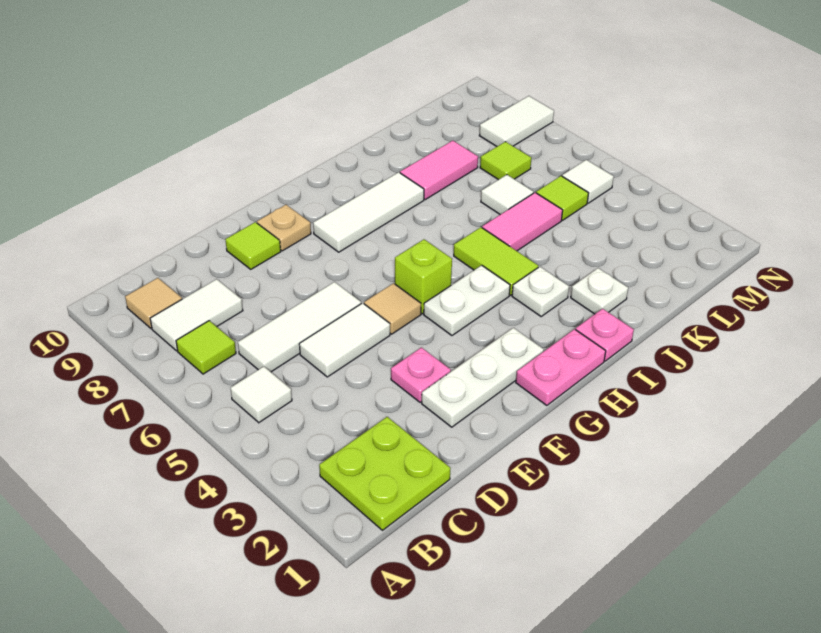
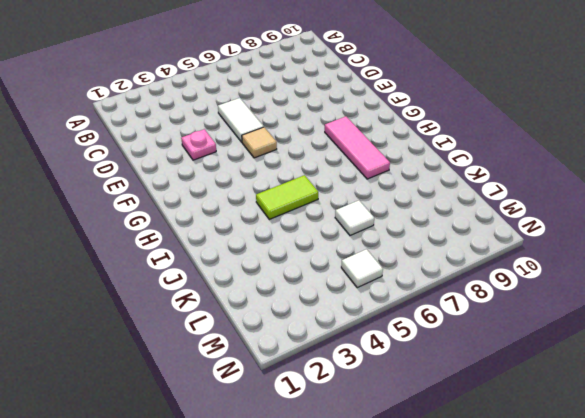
pink 1x3 tile [325,117,390,179] -> white 1x3 tile [313,172,424,252]
none -> lime 2x2 plate [319,417,450,530]
none -> white 1x1 tile [231,366,292,423]
none -> lime 1x1 tile [176,321,236,374]

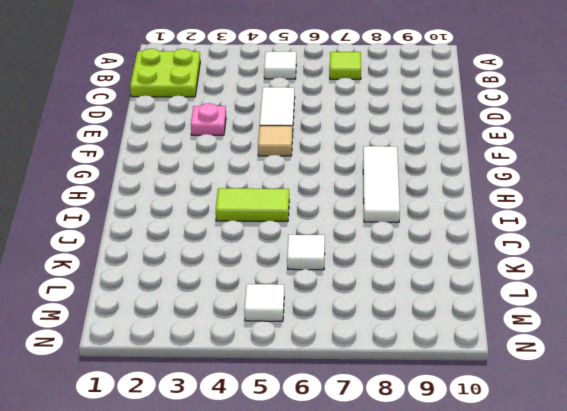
none -> white 1x2 tile [150,279,243,351]
none -> tan 1x1 tile [125,278,182,328]
none -> white 1x3 tile [238,282,361,372]

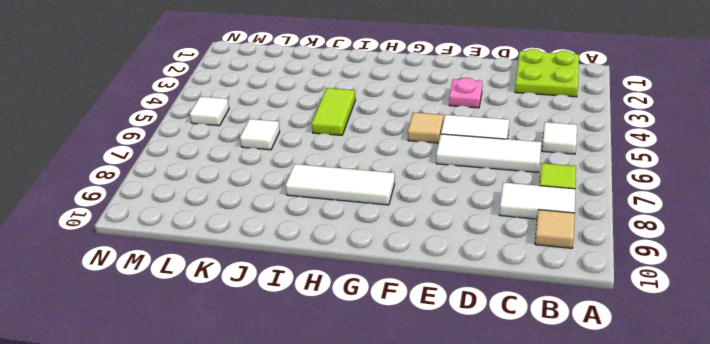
none -> white 1x3 plate [422,328,544,427]
none -> lime 1x1 tile [225,222,281,269]
none -> tan 1x1 plate [257,205,311,251]

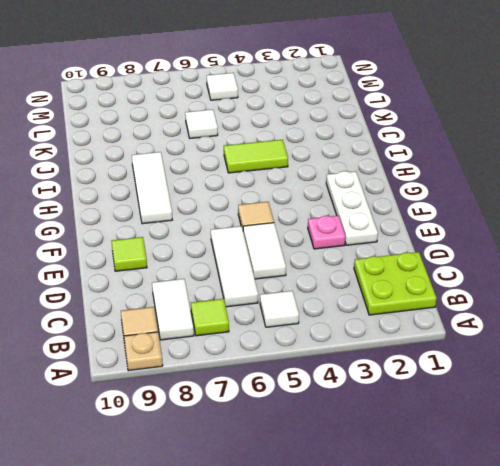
tan 1x1 plate [124,332,163,371] -> tan 1x1 plate moved to [257,205,311,251]
none -> pink 1x2 plate [516,329,606,406]
none -> white 1x2 plate [424,265,510,336]
none -> lime 1x1 brick [395,239,452,314]

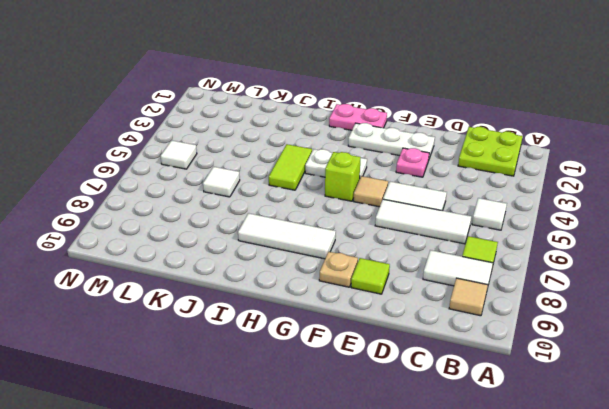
none -> pink 1x1 plate [576,309,634,361]
none -> white 1x1 plate [512,267,569,316]
none -> white 1x1 plate [571,268,628,314]

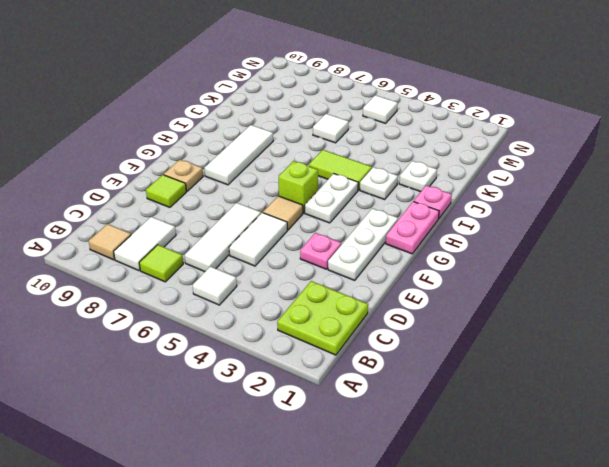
none -> pink 1x2 tile [482,193,563,251]
none -> pink 1x2 tile [400,141,478,200]
none -> lime 1x1 tile [536,176,588,220]

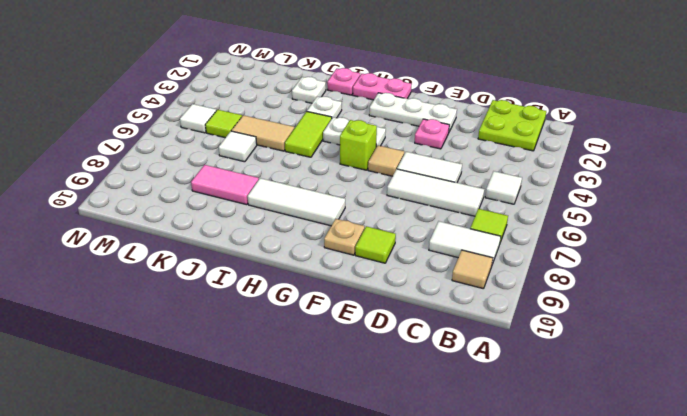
tan 1x2 tile [231,115,294,151] -> pink 1x2 tile [482,193,563,251]
none -> lime 1x1 tile [480,142,531,180]
none -> white 1x2 tile [479,96,554,146]

